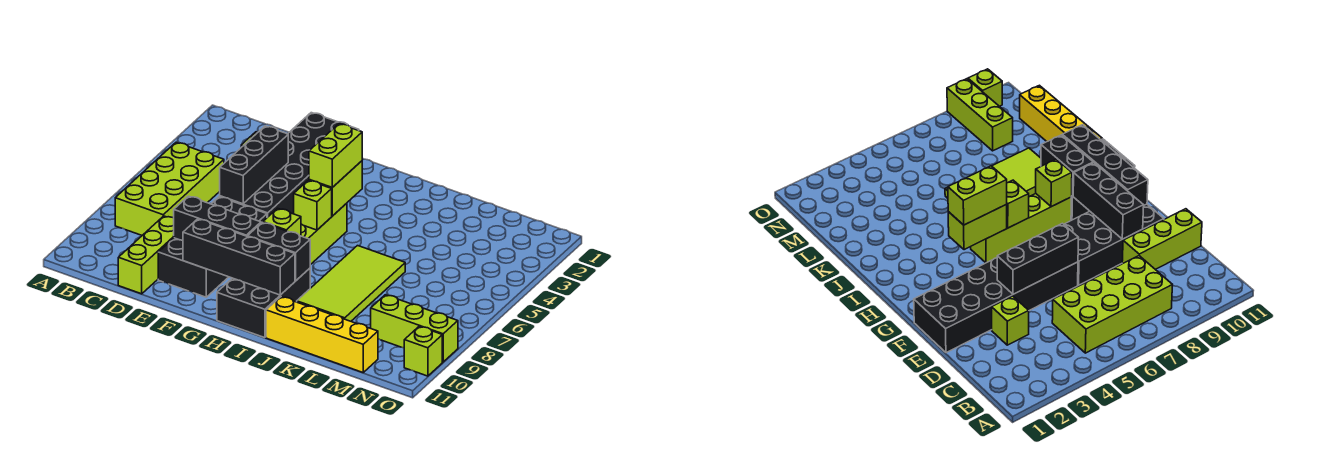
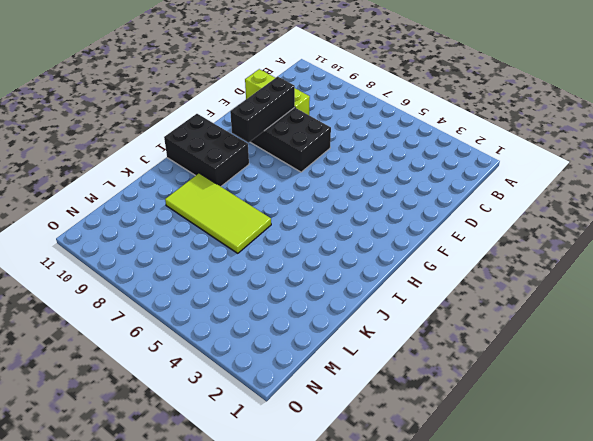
none -> lime 2x4 brick [115,142,224,235]
none -> lime 1x1 brick [992,296,1029,345]
none -> black 2x6 brick [220,113,359,217]

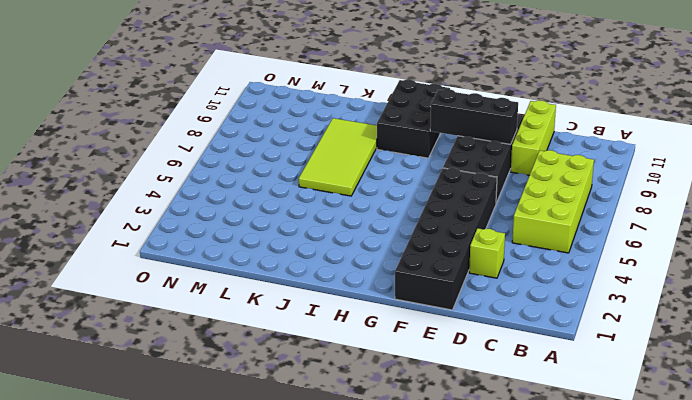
none -> lime 1x4 brick [301,203,347,265]
none -> yellow 1x4 brick [266,297,378,372]
none -> lime 1x3 brick [371,295,458,362]

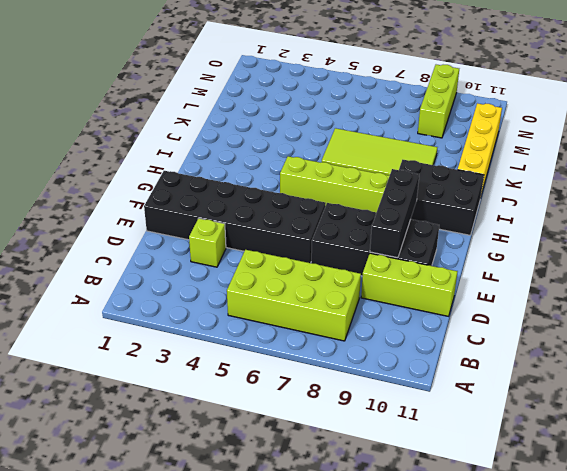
none -> lime 1x1 brick [404,326,442,376]
none -> black 1x3 brick [220,126,288,204]
none -> black 1x4 brick [183,219,295,295]

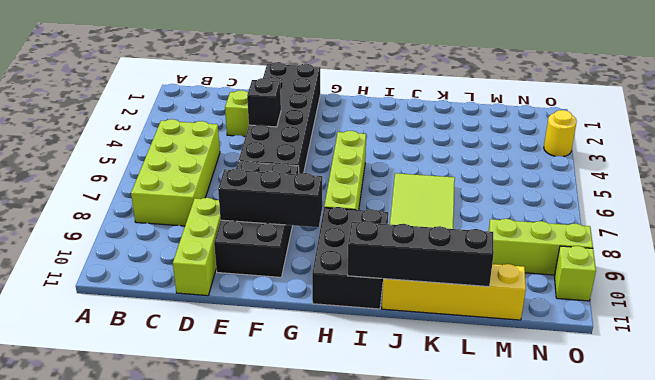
black 1x1 brick [247,78,281,127] -> black 1x3 brick [220,126,288,204]
black 1x4 brick [348,221,494,287] -> black 1x4 brick moved to [183,219,295,295]
yellow 1x1 round brick [544,110,577,157] -> none
none -> lime 1x2 brick [309,161,362,216]
none -> lime 1x1 brick [294,180,332,230]
none -> lime 1x1 brick [263,208,301,236]

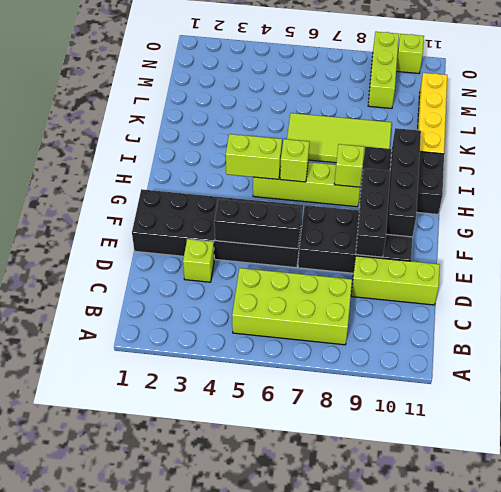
none -> black 1x2 brick [248,222,310,281]
none -> lime 1x2 brick [309,124,362,187]

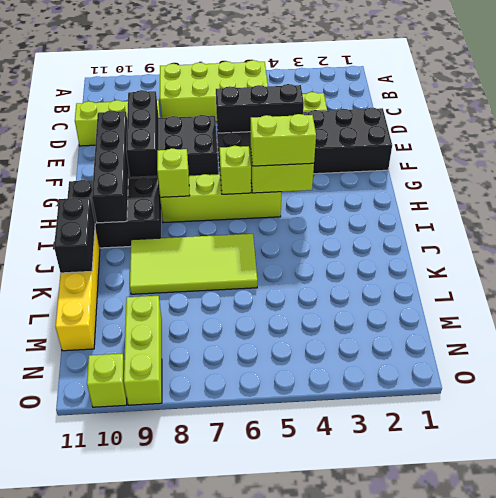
black 1x2 brick [54,198,95,273] -> black 1x2 brick moved to [248,222,310,281]

